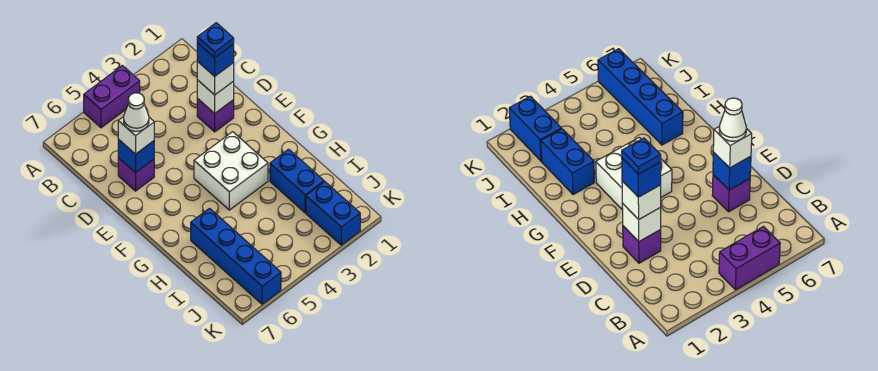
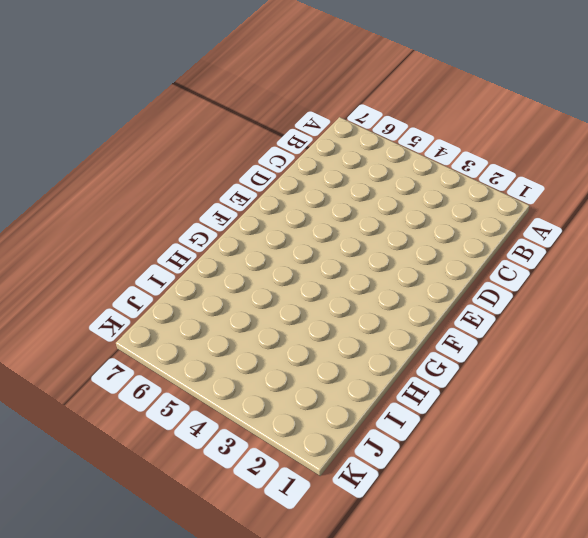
none -> purple 1x2 brick [84,66,140,128]
none -> purple 1x1 brick [197,98,234,132]
none -> purple 1x1 brick [118,158,154,191]

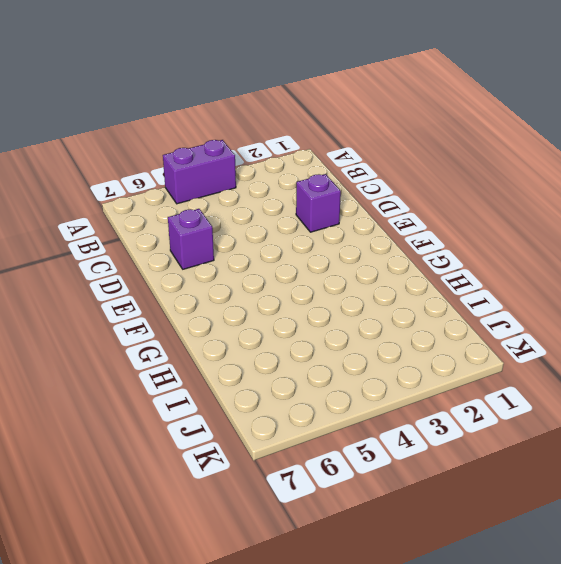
none -> white 2x2 brick [194,132,268,210]
none -> blue 1x2 brick [270,149,324,213]
none -> blue 1x4 brick [191,208,281,304]

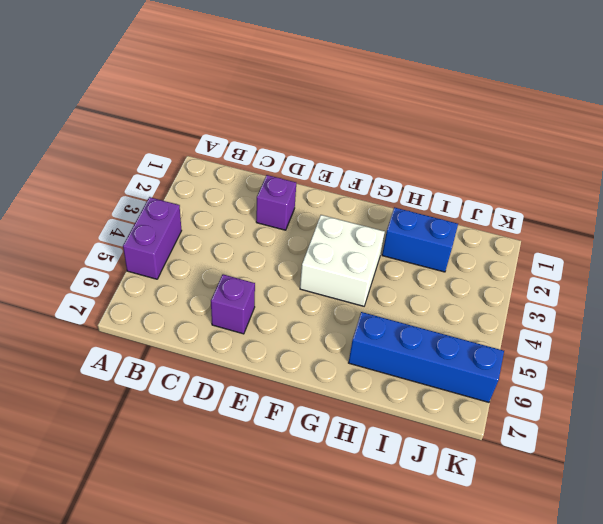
none -> blue 1x2 brick [306,182,360,245]
none -> white 1x1 brick [197,80,234,113]
none -> blue 1x1 brick [118,139,154,173]

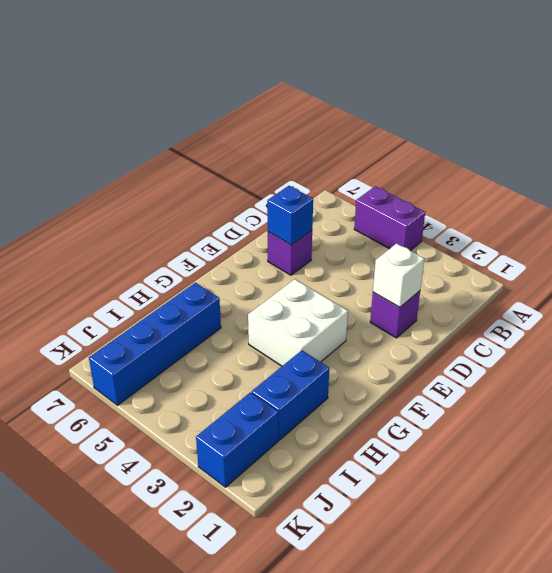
none -> white 1x1 brick [197,62,234,95]
none -> white 1x1 brick [118,117,154,154]
none -> blue 1x1 brick [197,43,234,76]

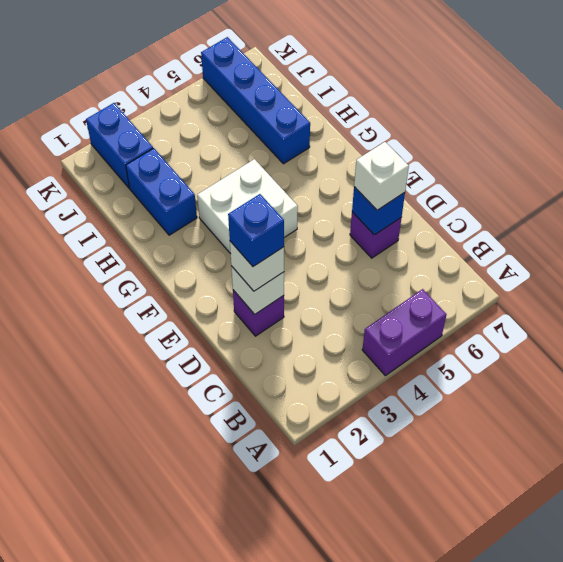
none -> white 1x1 cone [124,93,149,131]
none -> blue 1x1 plate [197,23,234,58]

